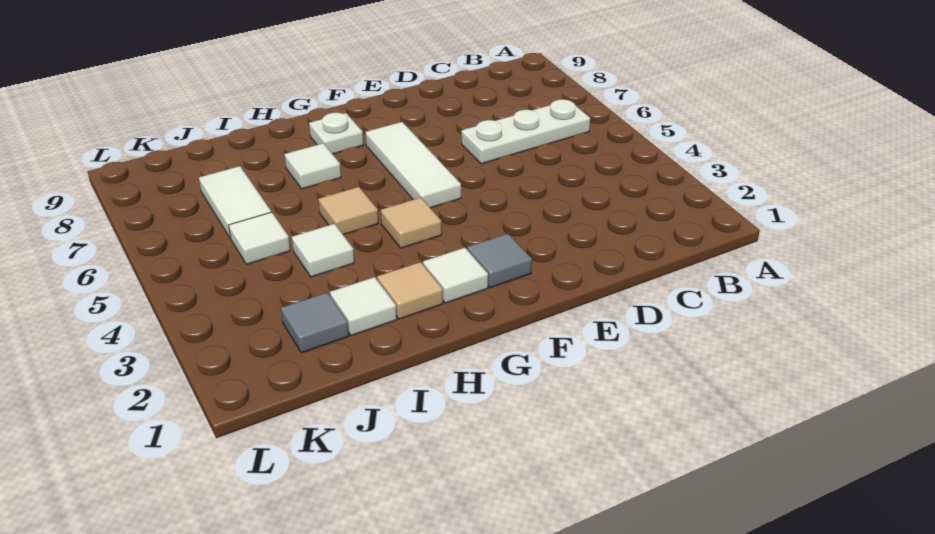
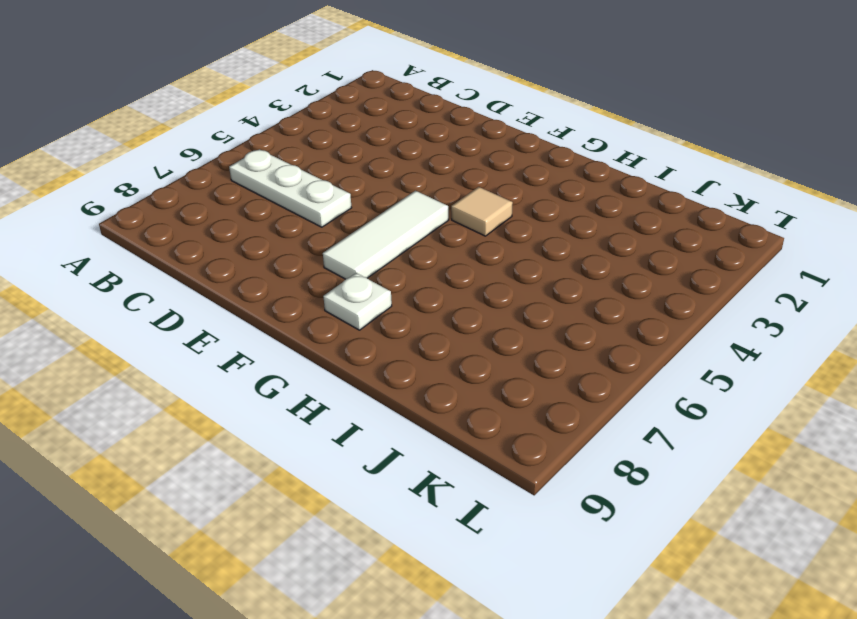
none -> grey 1x1 tile [467,234,532,288]
none -> white 1x1 tile [423,248,488,303]
none -> tan 1x1 tile [377,262,443,319]

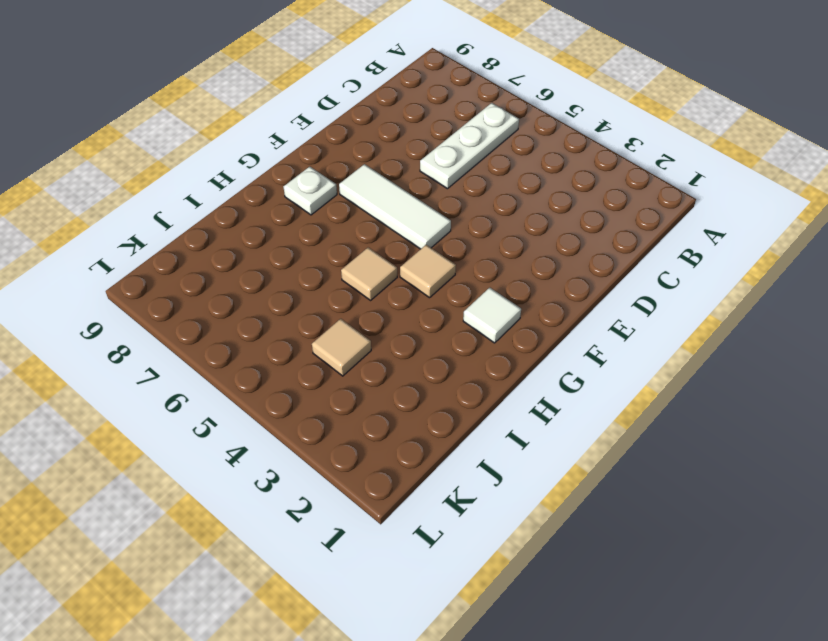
tan 1x1 tile [312,319,371,376] -> tan 1x1 tile moved to [377,262,443,319]
none -> grey 1x1 tile [467,234,532,288]
none -> white 1x1 tile [285,143,341,189]
none -> white 1x1 tile [330,277,397,336]

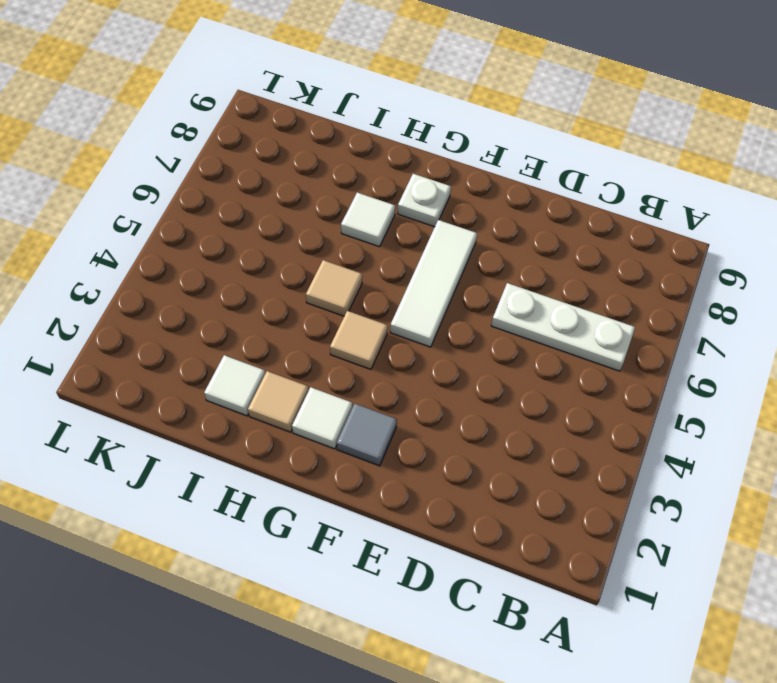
none -> white 1x1 tile [292,224,354,277]
none -> grey 1x1 tile [281,293,349,353]
none -> white 1x1 tile [229,212,290,264]

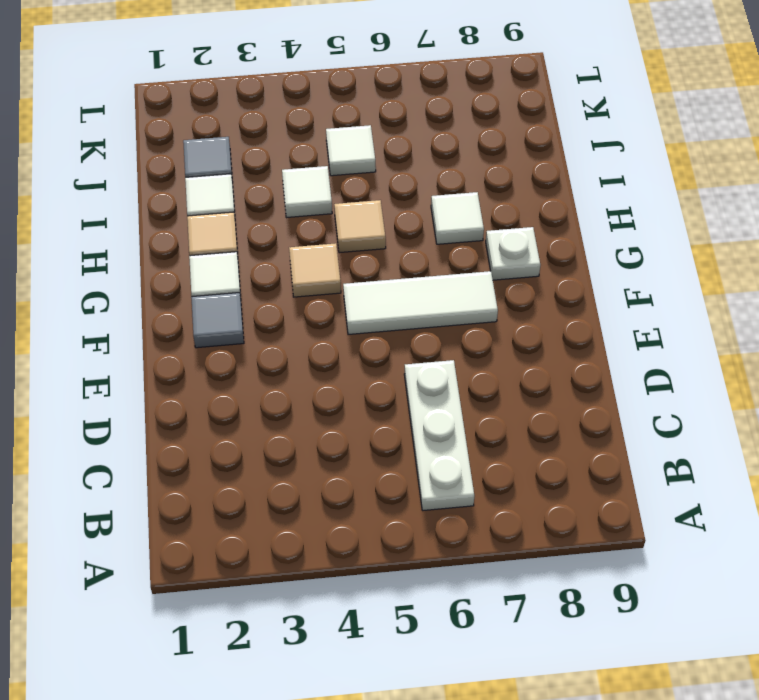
none -> white 1x2 tile [199,166,271,238]

